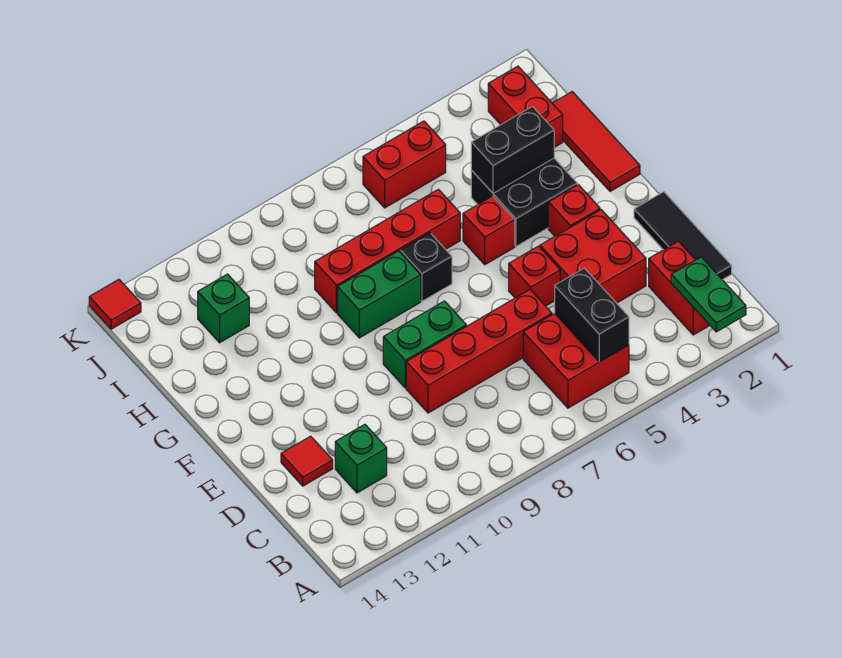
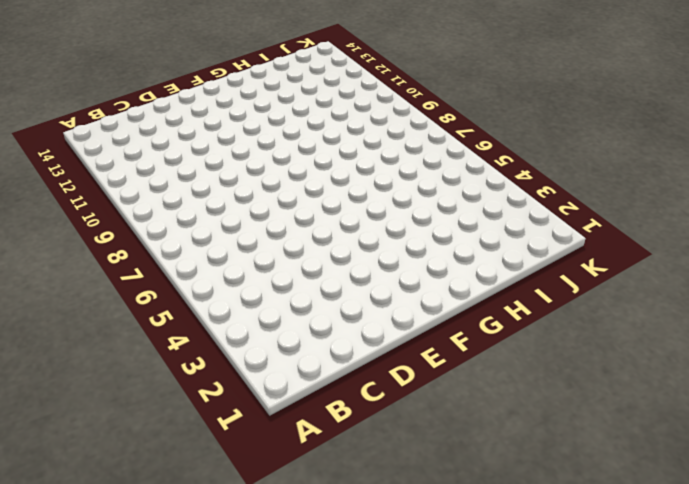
none -> red 1x2 brick [649,241,710,335]
none -> red 2x2 brick [523,313,629,408]
none -> black 1x3 tile [634,192,732,280]

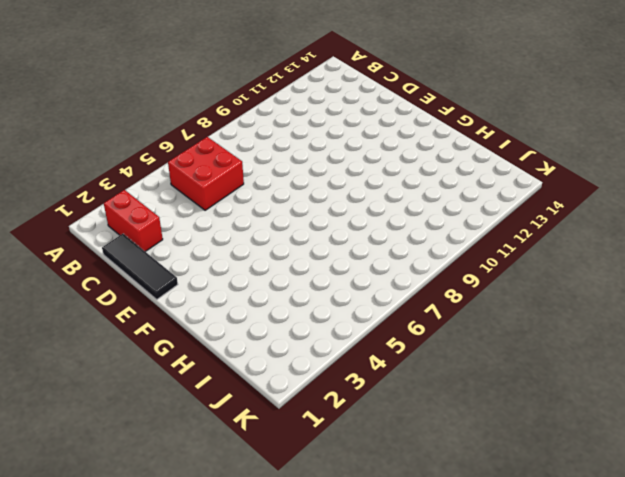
none -> green 1x1 brick [335,424,387,493]
none -> red 2x2 brick [540,210,646,303]
none -> red 1x4 brick [406,290,552,413]

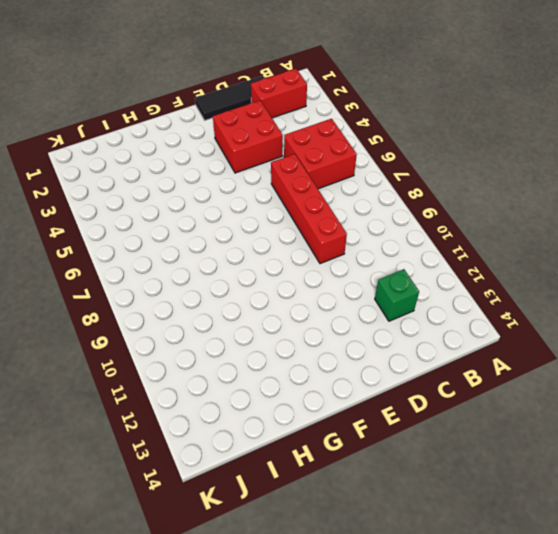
none -> red 1x1 tile [281,436,333,486]
none -> red 1x1 brick [509,246,560,306]
none -> green 1x2 brick [383,301,466,388]

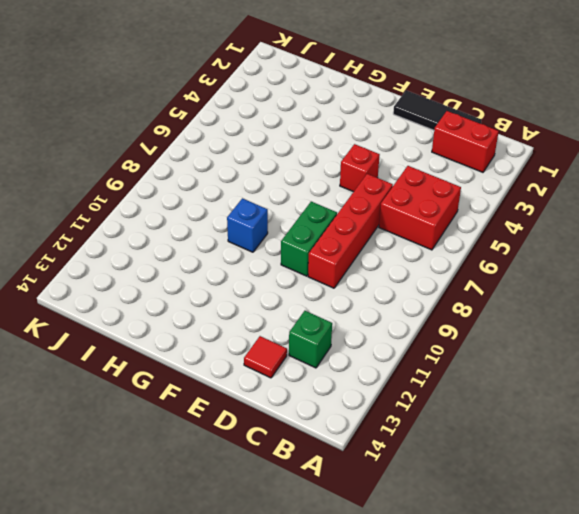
blue 1x1 brick [227,198,268,252] -> green 1x2 brick [338,251,421,338]
none -> red 2x2 brick [540,210,646,303]
none -> red 1x1 brick [548,185,600,236]
none -> red 1x3 tile [552,92,640,192]

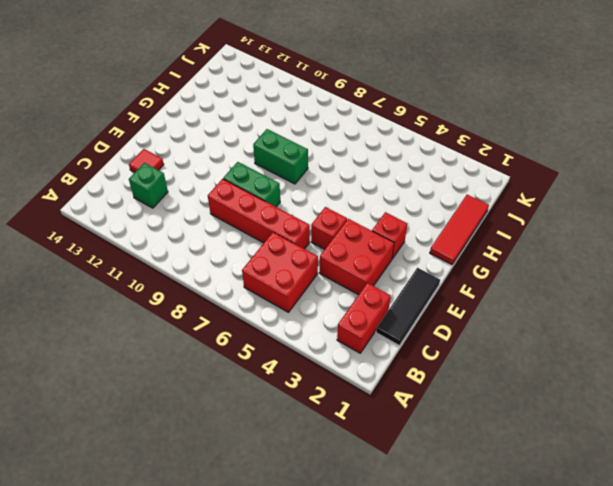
none -> black 2x2 brick [471,158,577,246]
none -> red 1x1 brick [463,196,515,265]
none -> black 1x1 brick [400,233,452,301]

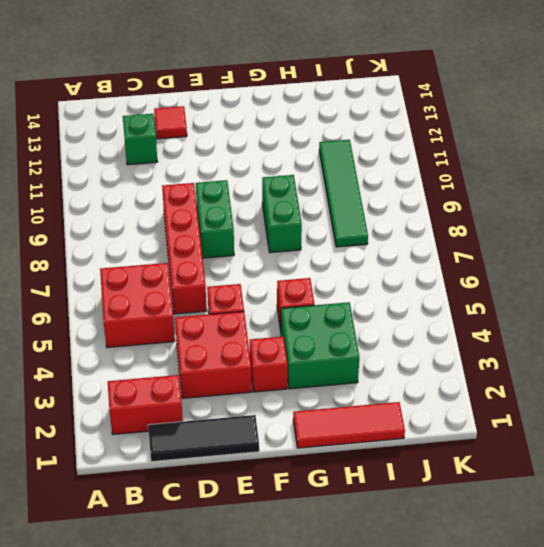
green 2x2 brick [281,302,359,389] -> black 2x2 brick [471,158,577,246]
green 1x4 tile [319,140,368,247] -> none
none -> black 1x1 brick [400,233,452,301]
none -> red 1x4 brick [315,189,460,313]
none -> red 1x2 brick [488,66,563,147]

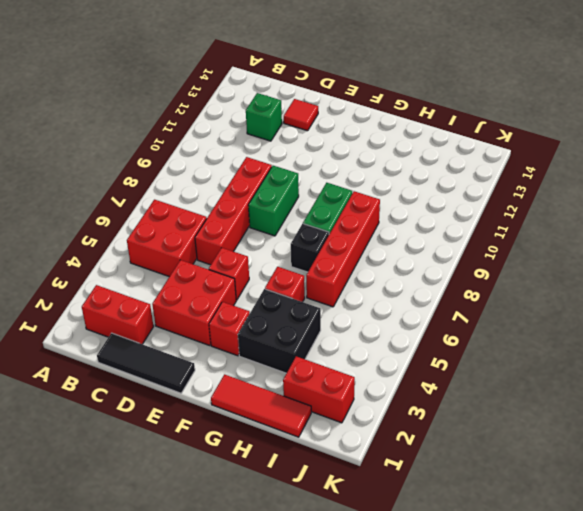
none -> green 1x1 brick [198,274,249,343]
none -> red 1x2 brick [363,121,446,208]
none -> red 1x1 tile [89,280,141,329]

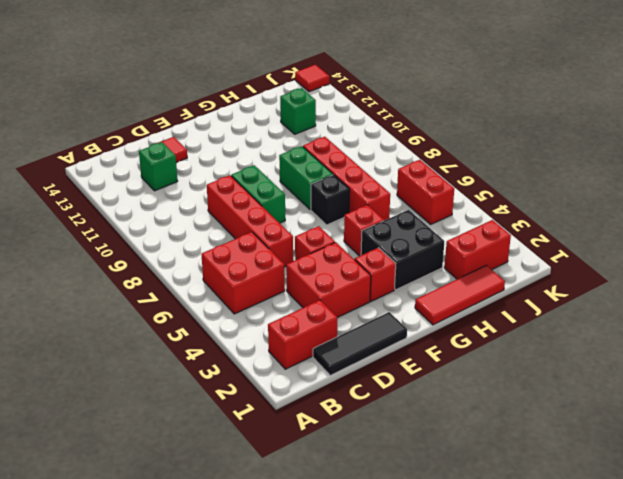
none -> green 1x2 plate [671,257,746,332]
none -> black 1x2 brick [555,268,629,362]
none -> black 1x2 brick [471,106,554,193]

